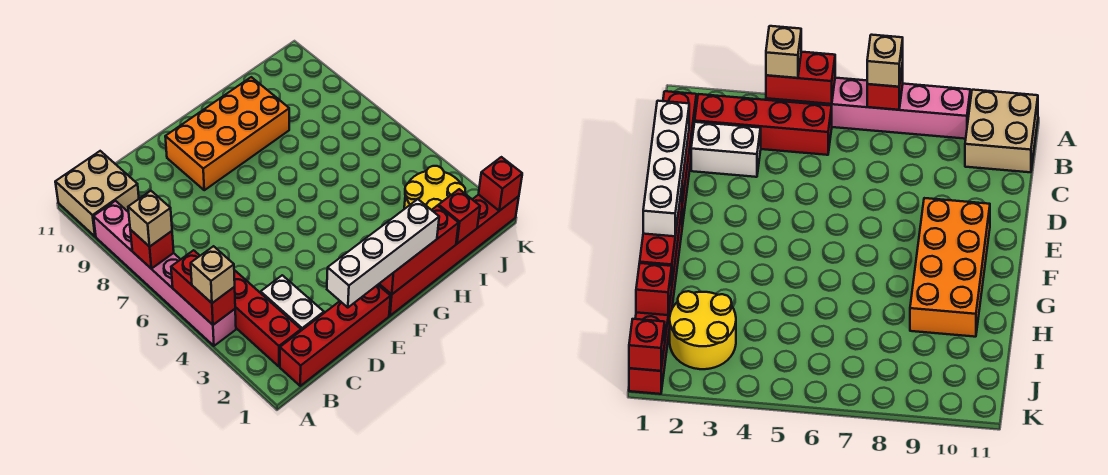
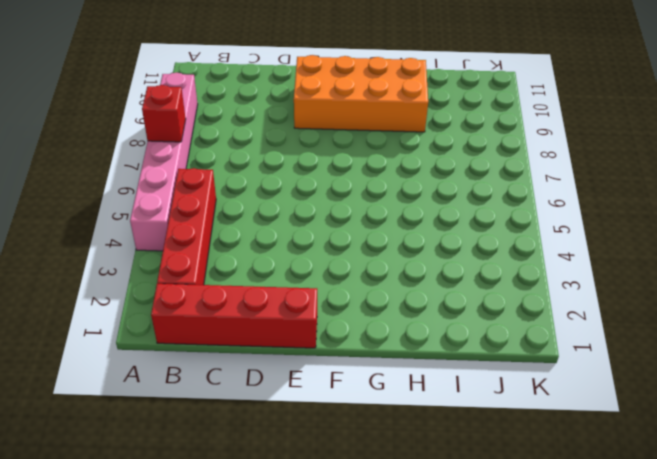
none -> tan 2x2 brick [55,151,139,237]
none -> white 1x2 brick [261,275,324,331]
none -> red 1x6 brick [378,195,519,316]

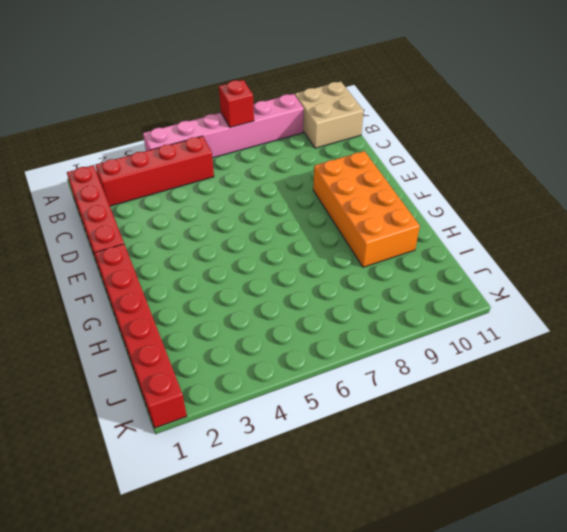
none -> white 1x2 brick [261,275,324,331]
none -> yellow 2x2 round brick [404,166,465,210]
none -> red 1x2 brick [171,250,235,325]

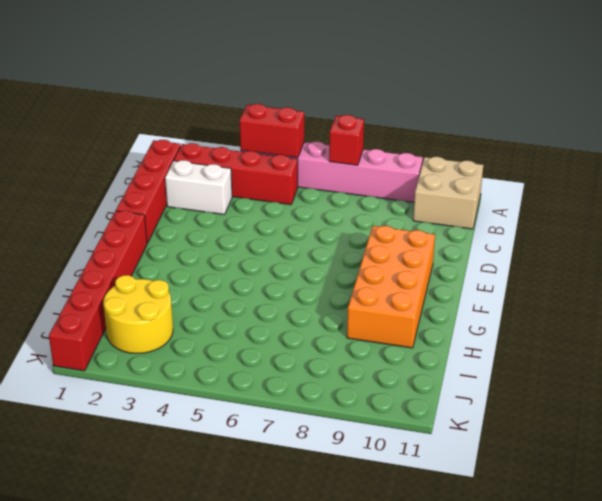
none -> red 1x3 brick [379,206,459,294]
none -> red 1x1 brick [439,189,480,244]
none -> red 1x1 brick [479,157,522,211]

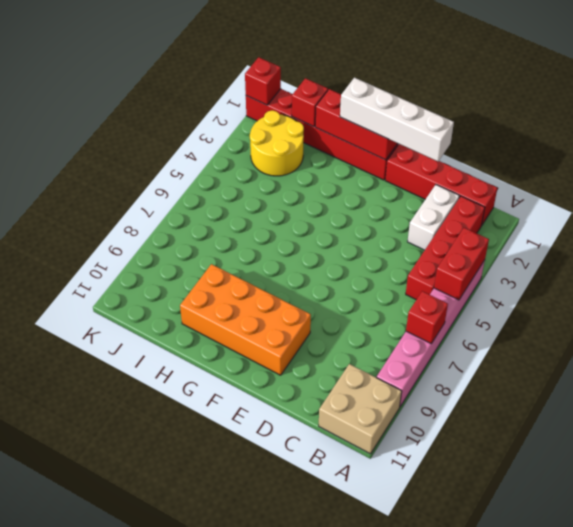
none -> tan 1x1 brick [191,246,235,303]
none -> tan 1x1 brick [128,191,172,247]

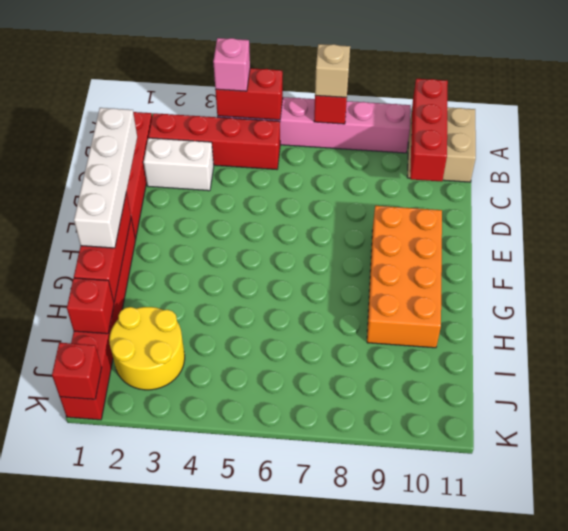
pink 1x1 brick [213,38,250,91] -> tan 1x1 brick [191,246,235,303]
red 1x3 brick [410,79,448,182] -> none

